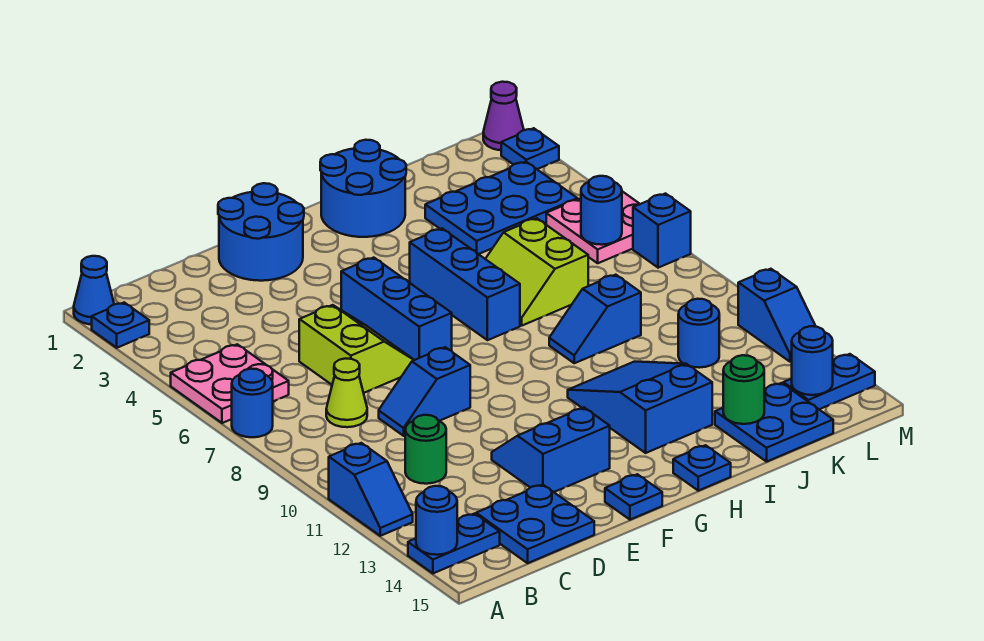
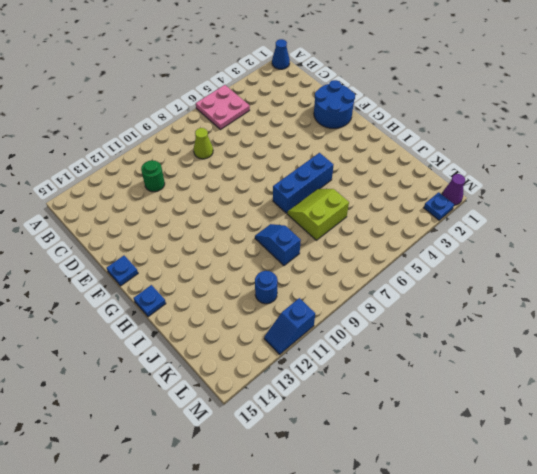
none -> blue 1x1 plate [92,303,149,348]
none -> blue 1x1 round brick [232,369,273,437]
none -> blue 1x2 slope [329,443,413,536]
none -> blue 1x2 plate [408,514,500,573]

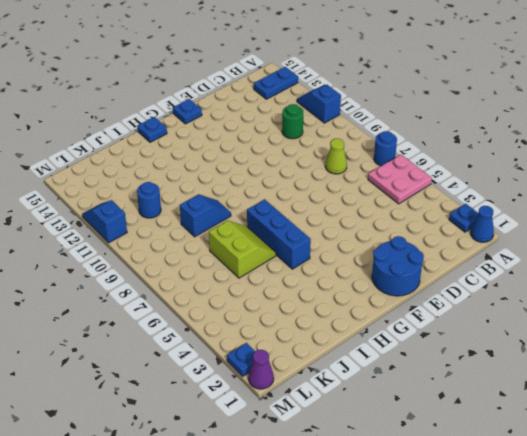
none -> blue 2x2 plate [476,485,594,563]
none -> lime 2x2 slope [299,305,414,393]
none -> blue 1x2 slope [379,347,470,436]
none -> blue 2x2 slope [492,408,610,492]

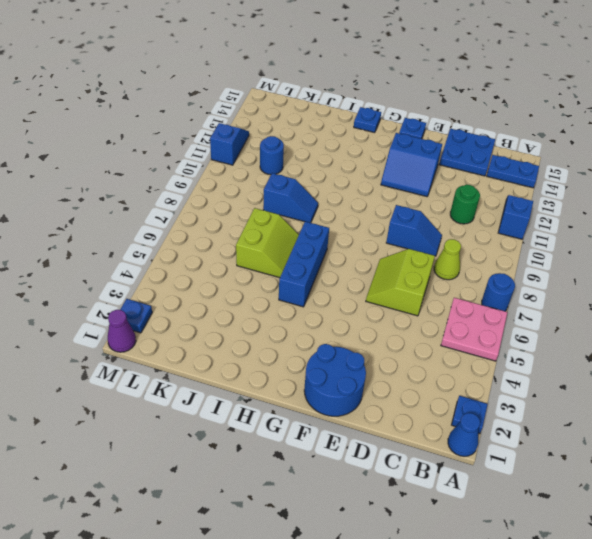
none -> blue 1x3 brick [341,258,452,360]
none -> blue 2x2 round brick [320,140,406,237]
none -> blue 2x3 slope [568,361,712,453]
none -> blue 2x3 plate [425,162,577,254]

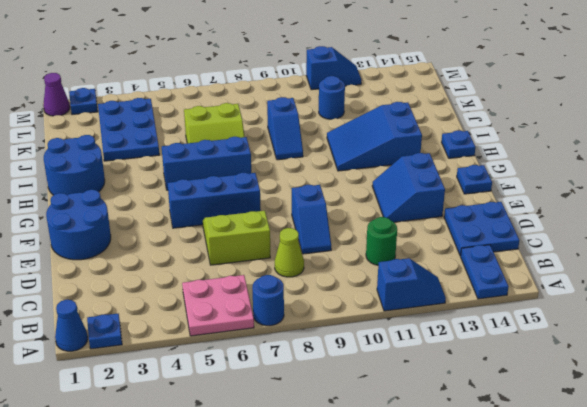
none -> blue 2x2 plate [715,383,833,462]
none -> pink 2x2 plate [546,191,639,263]
none -> blue 1x2 plate [783,354,875,409]
none -> blue 1x1 brick [633,194,691,268]

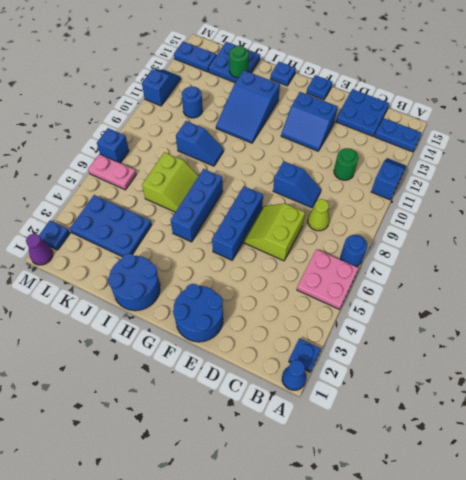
pink 1x2 plate [88,154,136,190] -> pink 2x2 plate [546,191,639,263]
none -> blue 1x1 round brick [416,486,457,555]
none -> blue 1x1 round brick [581,176,622,245]
none -> blue 1x1 round brick [791,326,833,395]

